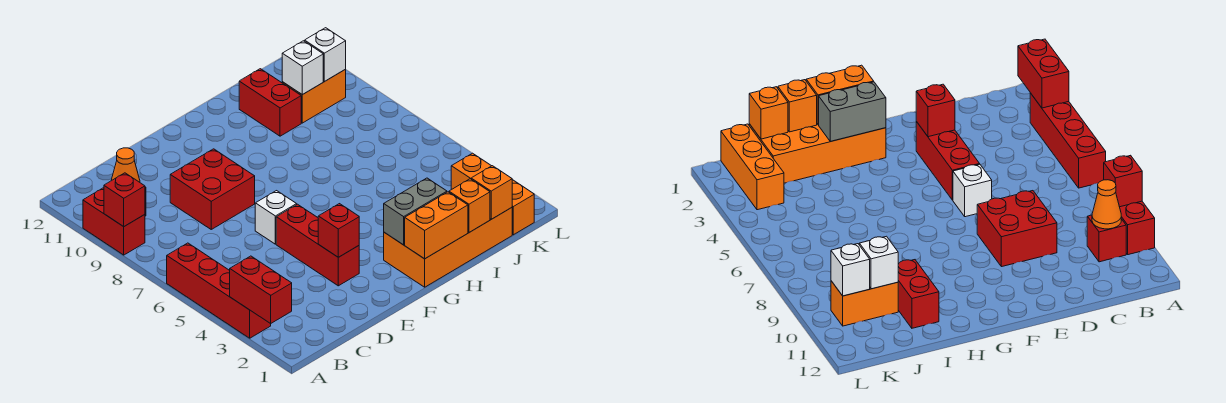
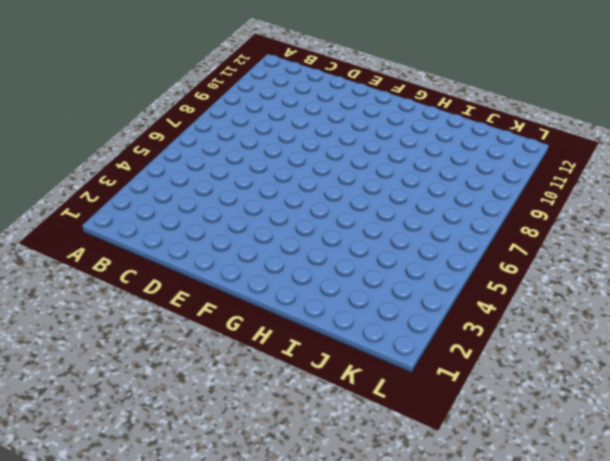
none -> red 1x4 brick [167,243,271,338]
none -> red 1x2 brick [83,188,145,255]
none -> red 1x1 brick [1087,215,1126,262]

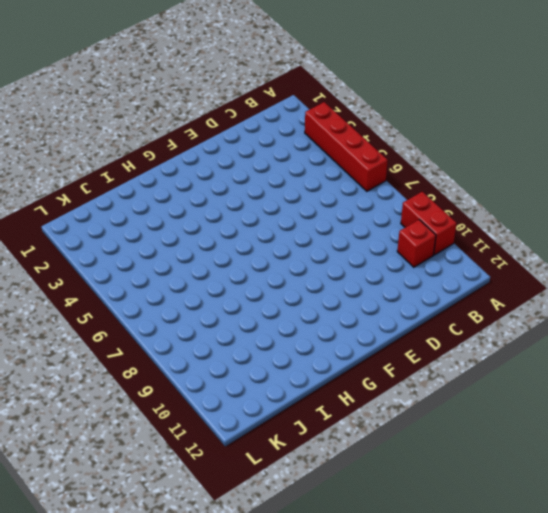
none -> red 2x2 brick [170,149,255,229]
none -> red 1x3 brick [276,204,359,286]
none -> white 1x1 brick [255,191,297,244]

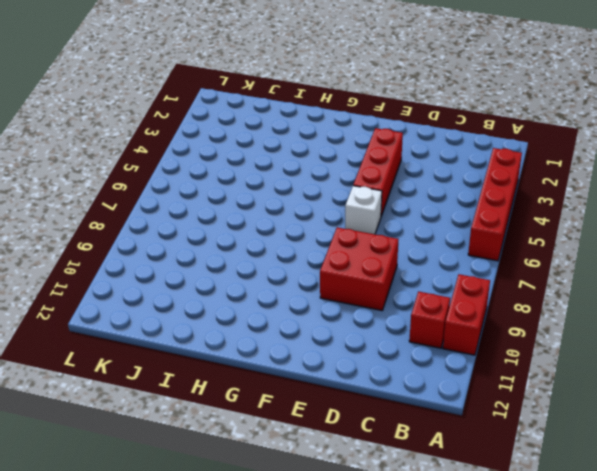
none -> orange 2x4 brick [384,208,512,287]
none -> red 1x2 brick [239,69,301,136]
none -> orange 1x2 brick [282,69,346,123]

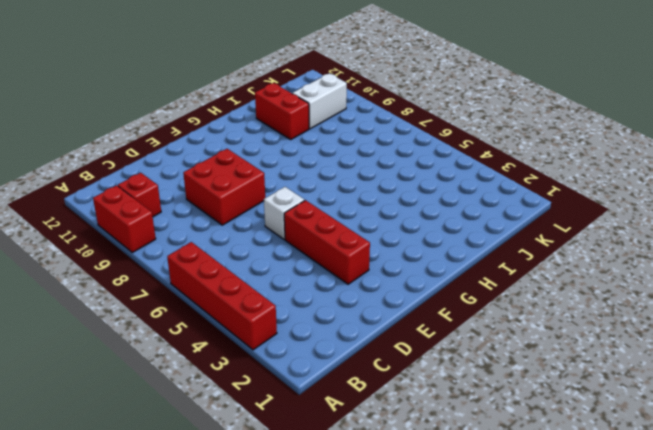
white 1x2 brick [292,73,347,129] -> orange 1x2 brick [282,69,346,123]
none -> orange 2x4 brick [384,208,512,287]
none -> orange 1x3 brick [451,153,534,235]
none -> red 1x2 brick [230,256,292,324]

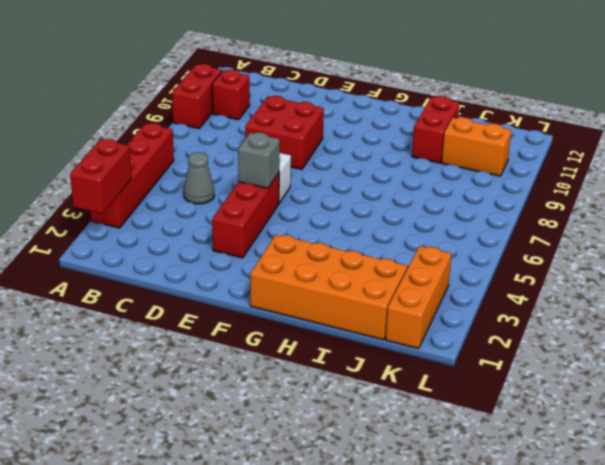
grey 1x1 cone [184,152,214,204] -> none
grey 1x1 brick [238,132,280,188] -> none
none -> red 1x1 brick [104,173,145,227]
none -> orange 1x1 cone [111,148,140,182]
none -> red 1x1 brick [318,204,359,257]

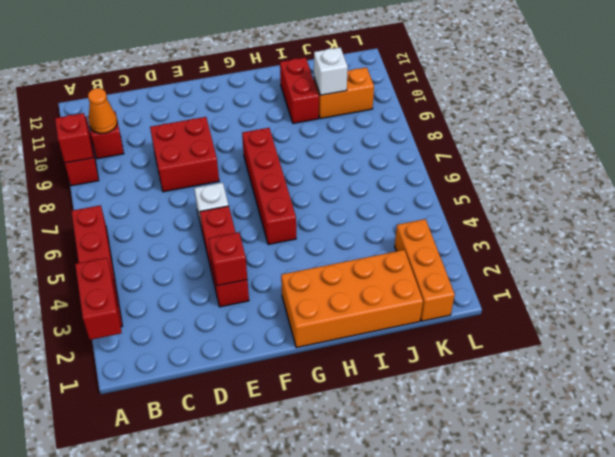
red 1x4 brick [242,128,296,245] -> none
none -> orange 1x2 brick [405,192,468,259]
none -> grey 1x2 brick [384,178,447,245]
none -> orange 1x1 brick [449,179,490,232]

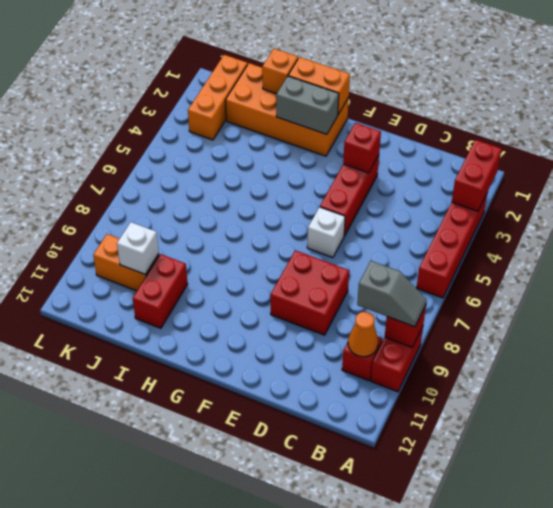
grey 1x2 slope [357,261,427,327] -> none
none -> orange 1x1 brick [471,166,512,219]
none -> white 1x1 brick [305,28,346,81]

